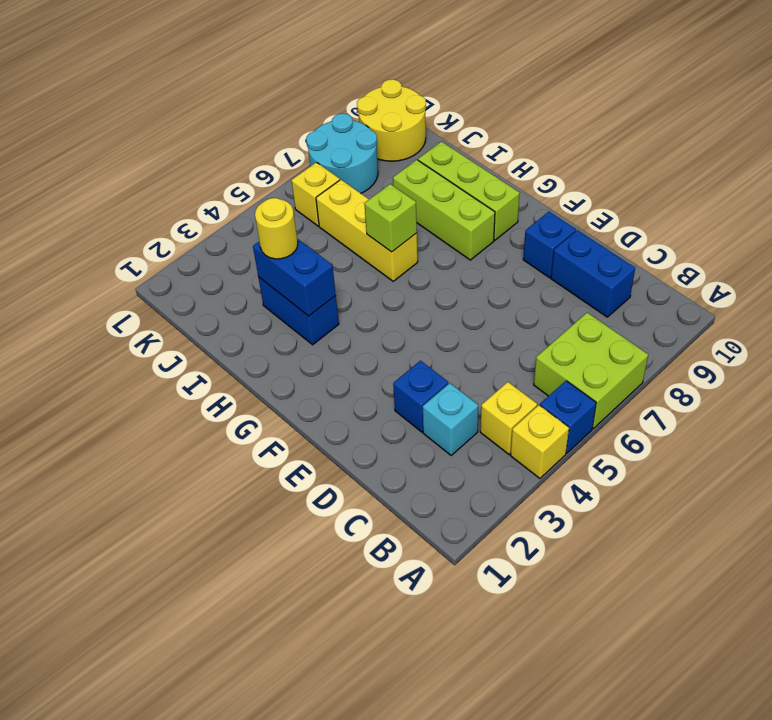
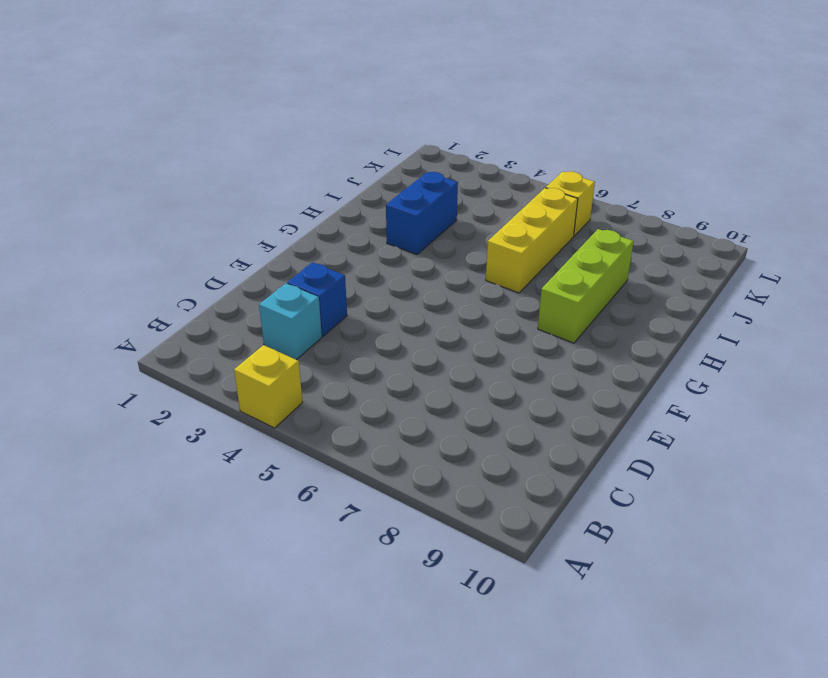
none -> blue 1x1 brick [540,381,596,453]
none -> lime 2x2 brick [534,313,648,429]
none -> yellow 1x1 brick [480,382,537,454]

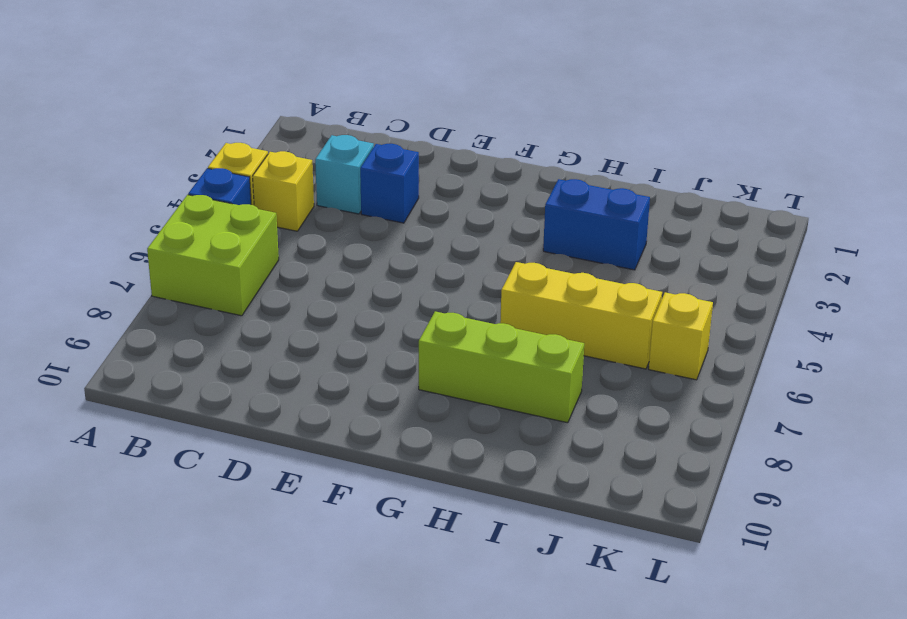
none -> blue 1x2 brick [551,230,635,317]
none -> blue 1x1 brick [523,212,576,278]
none -> lime 1x3 brick [418,142,520,240]

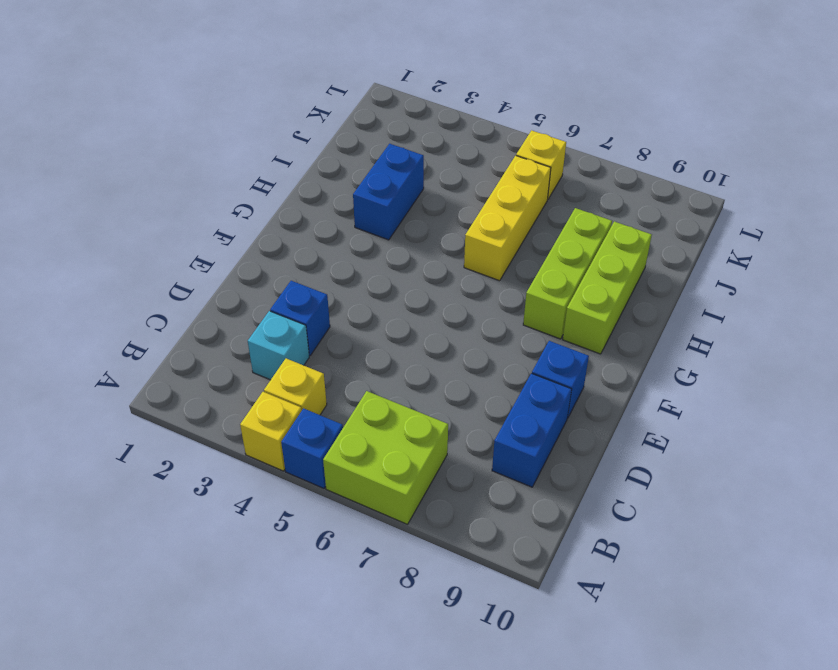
none -> cyan 2x2 round brick [306,114,378,193]
none -> yellow 2x2 round brick [357,79,426,161]
none -> blue 1x2 brick [253,239,336,316]

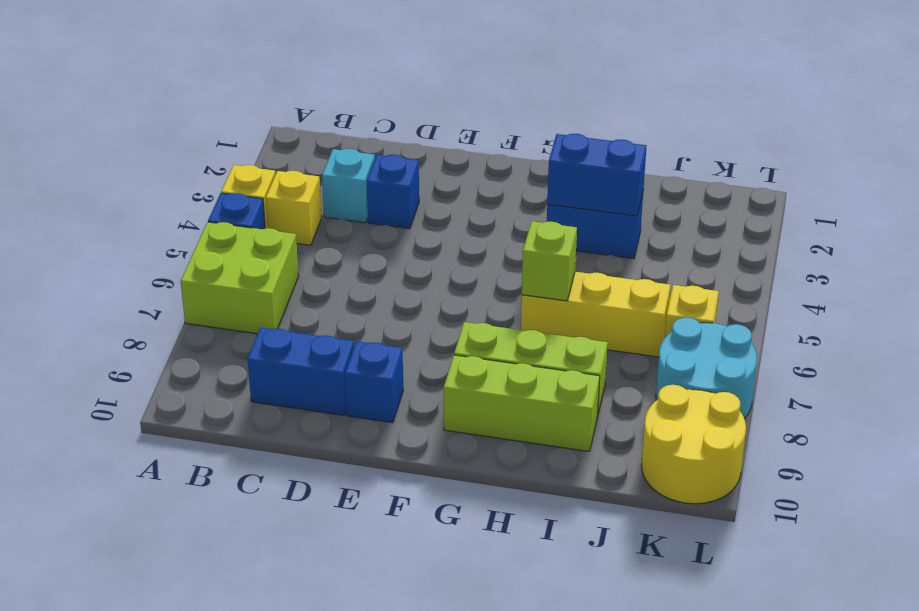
none -> yellow 1x1 round brick [255,198,298,259]

